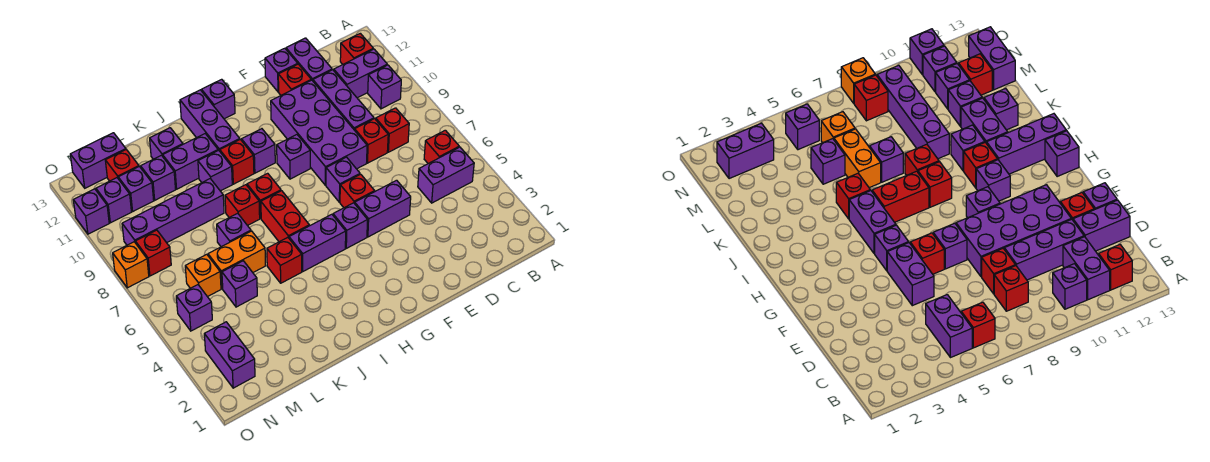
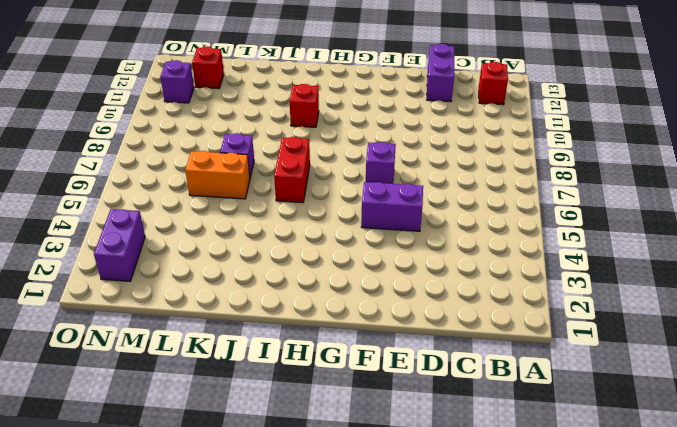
none -> purple 1x2 brick [418,147,474,203]
none -> red 1x1 brick [424,130,459,164]
none -> purple 1x1 brick [368,65,401,109]
none -> purple 1x2 brick [334,49,387,98]

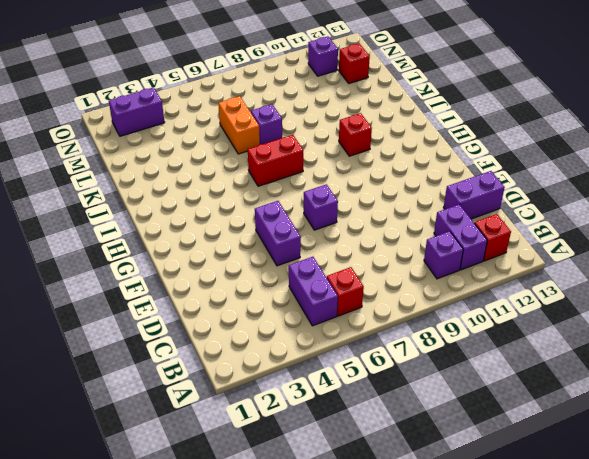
none -> red 1x1 brick [376,108,409,152]
none -> red 1x1 brick [355,119,388,163]
none -> purple 1x3 brick [313,70,374,130]
none -> purple 2x4 brick [271,80,367,185]

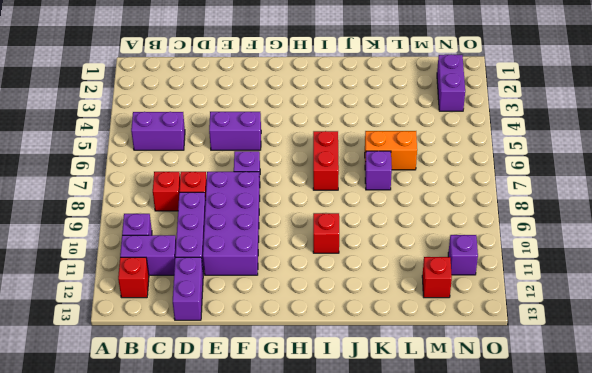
none -> red 1x1 brick [424,130,459,164]
none -> red 1x1 brick [278,64,311,95]
none -> purple 1x1 brick [265,48,298,92]
none -> red 1x1 brick [340,174,375,208]

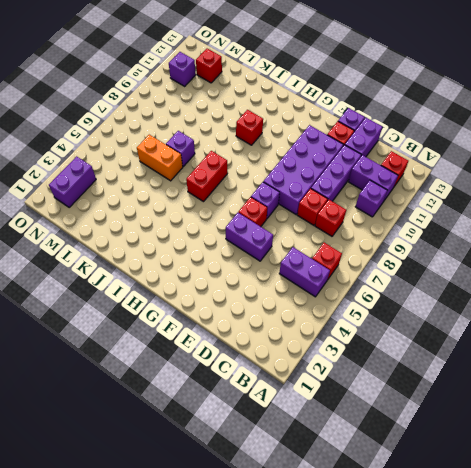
none -> purple 1x1 brick [333,203,368,248]
none -> purple 1x1 brick [277,135,310,179]
none -> purple 1x2 brick [289,214,346,271]
none -> purple 1x1 brick [241,129,275,173]

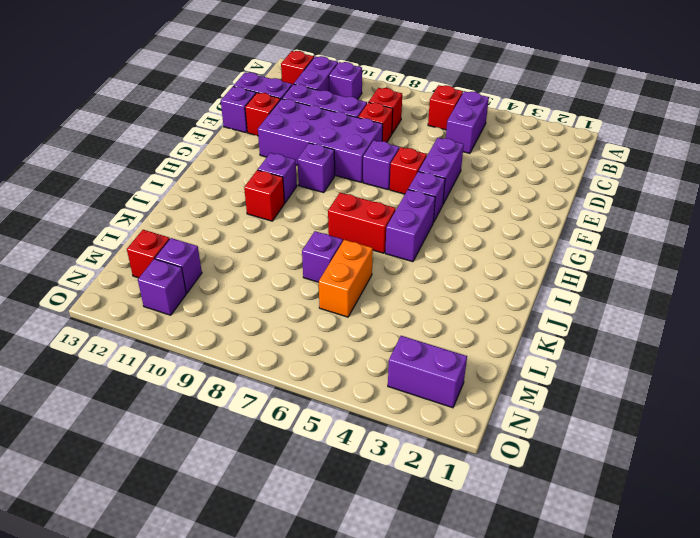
none -> purple 1x1 brick [202,79,235,119]
none -> red 1x1 brick [247,173,281,218]
none -> purple 1x3 brick [180,90,240,151]
none -> red 1x1 brick [267,237,302,283]

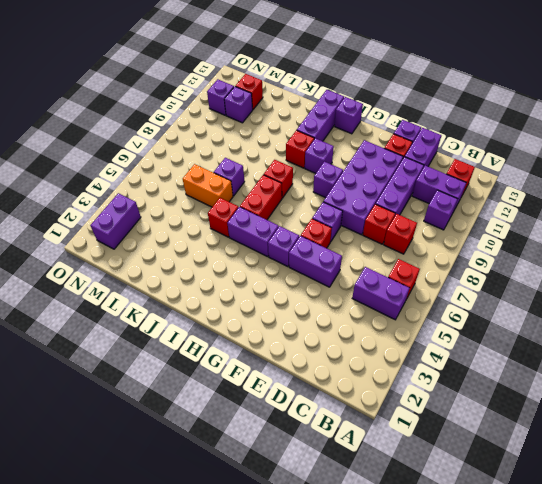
none -> red 1x1 brick [225,185,260,226]
none -> purple 1x1 brick [198,150,232,191]
none -> purple 1x2 brick [163,134,218,189]
none -> purple 1x4 brick [122,179,224,245]

